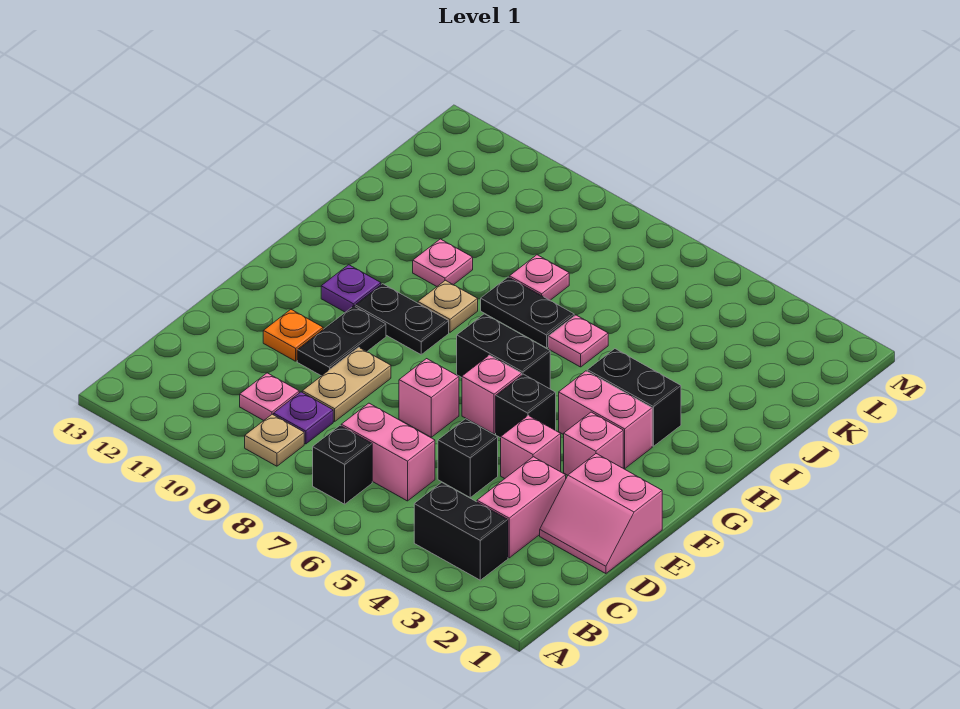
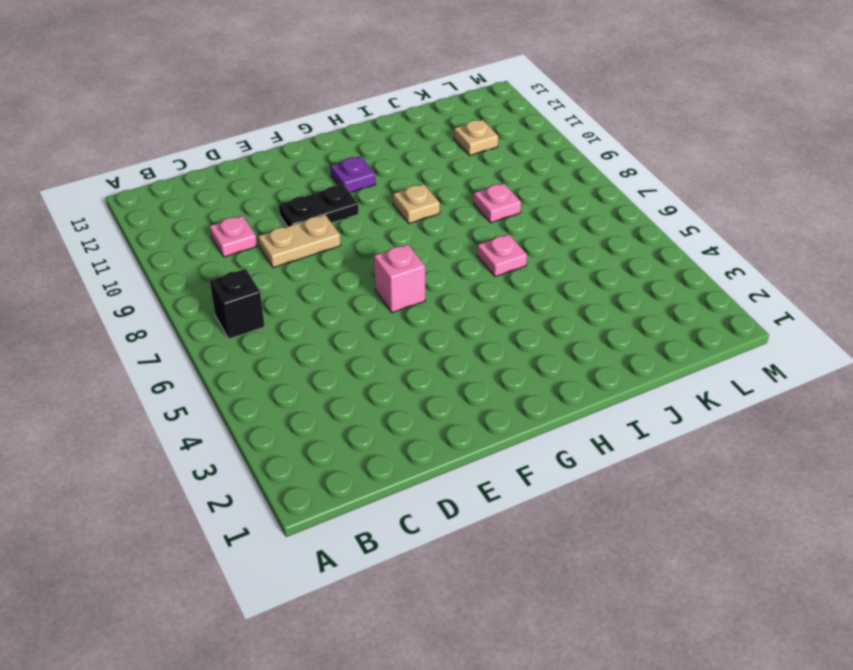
tan 1x1 plate [454,120,498,155] -> tan 1x1 plate moved to [245,414,304,466]
none -> black 1x2 brick [414,482,508,580]
none -> pink 1x2 brick [477,457,566,558]
none -> pink 1x2 brick [341,403,435,501]

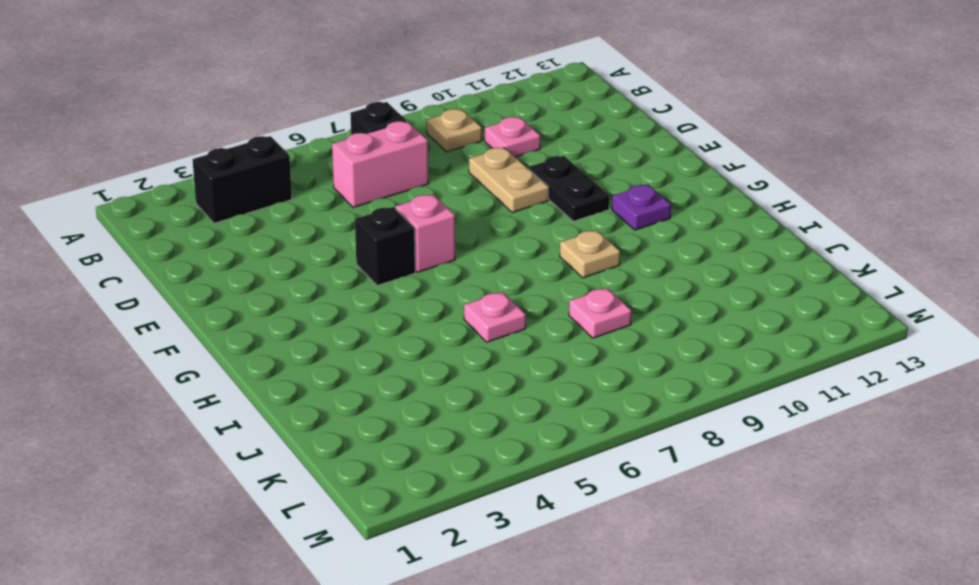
none -> pink 1x2 brick [477,457,566,558]
none -> purple 1x1 plate [274,392,333,444]
none -> pink 2x2 slope [540,454,662,574]

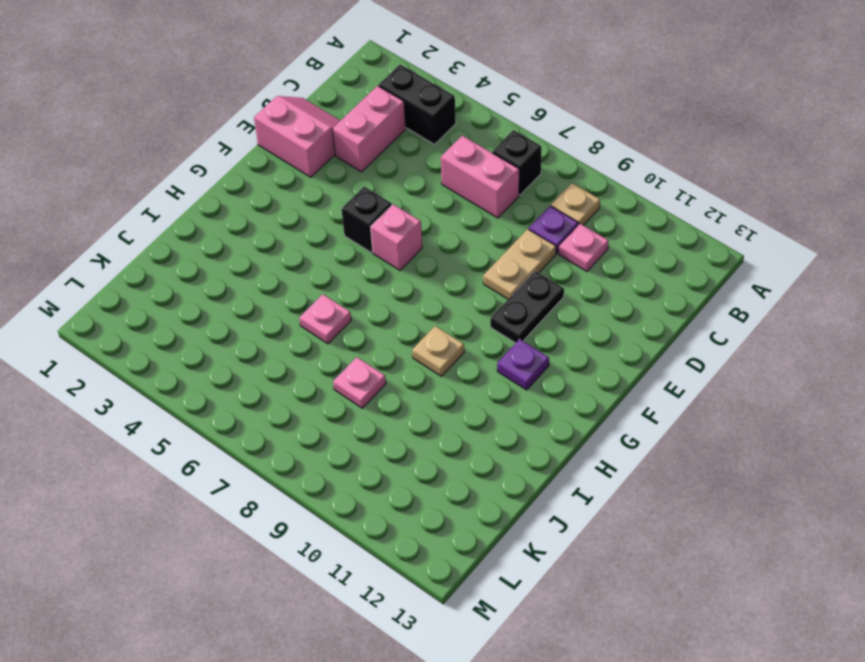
none -> black 1x1 brick [438,419,498,497]
none -> pink 1x1 brick [501,415,561,478]
none -> pink 1x1 brick [399,359,459,437]

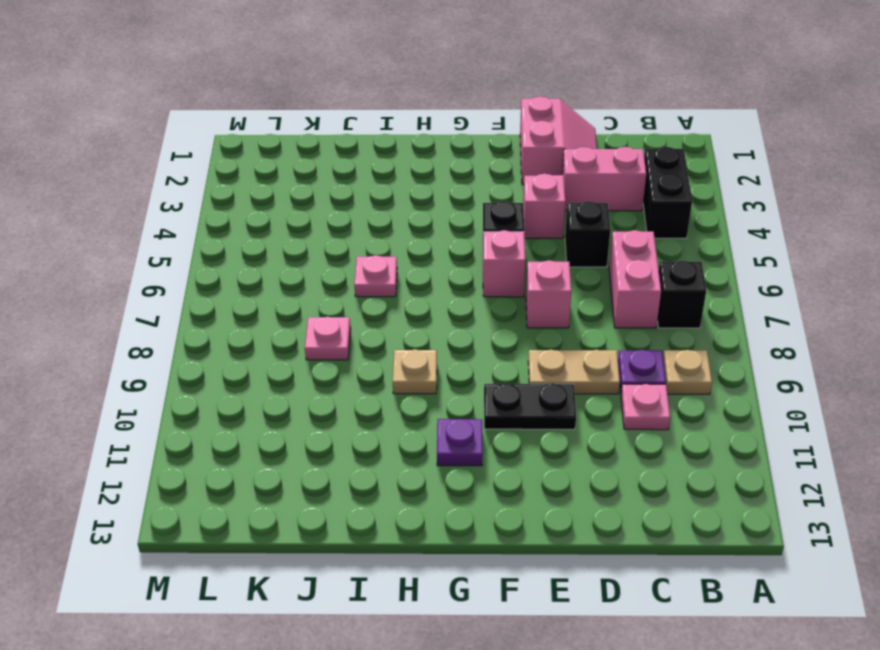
none -> orange 1x1 plate [263,310,323,361]
none -> pink 1x1 brick [564,412,623,475]
none -> pink 1x2 brick [559,371,652,469]

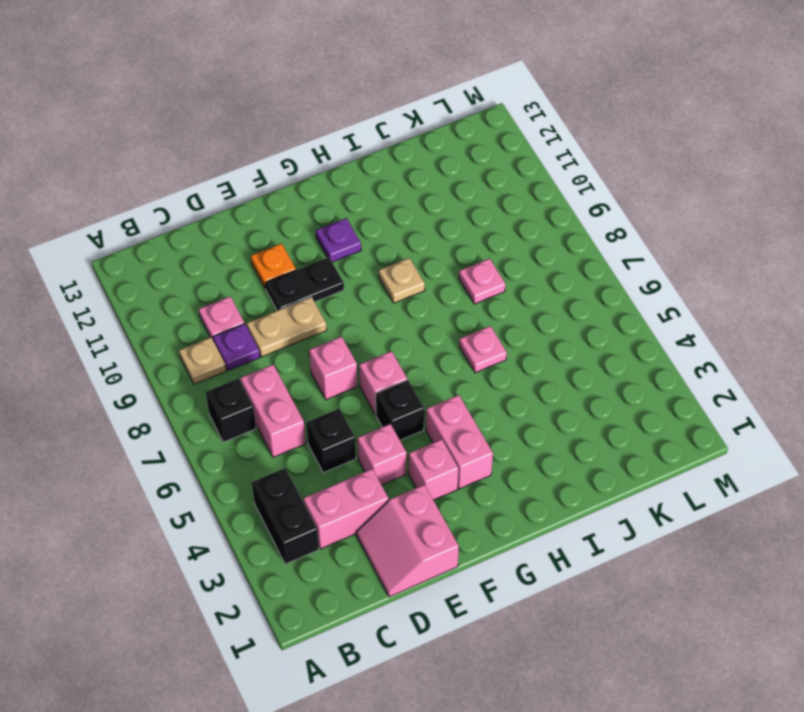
none -> black 1x2 brick [457,314,550,389]
none -> black 1x2 plate [355,284,449,355]
none -> black 1x2 brick [587,349,681,446]

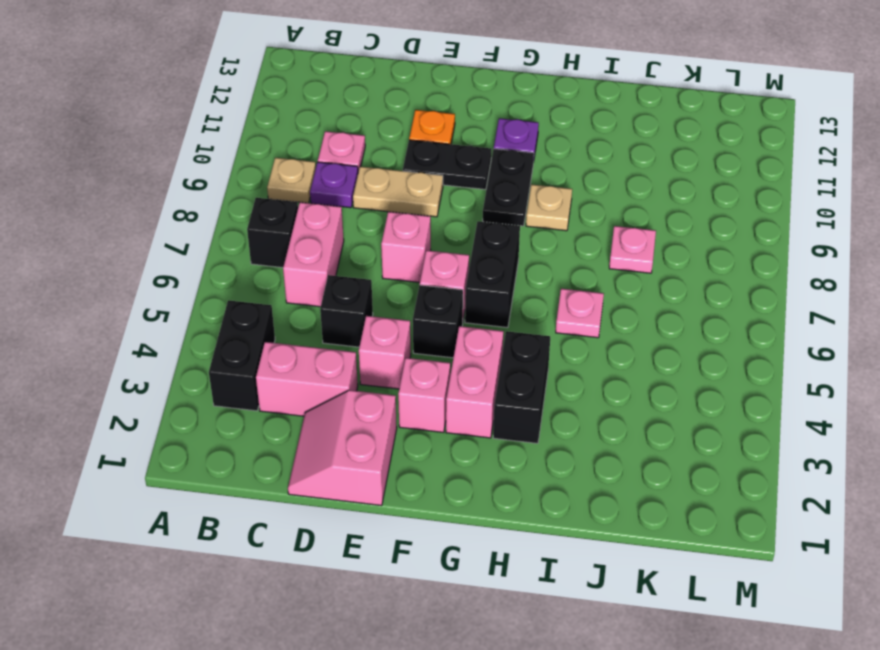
none -> black 1x2 plate [481,277,574,348]
none -> pink 1x1 plate [413,239,473,286]

